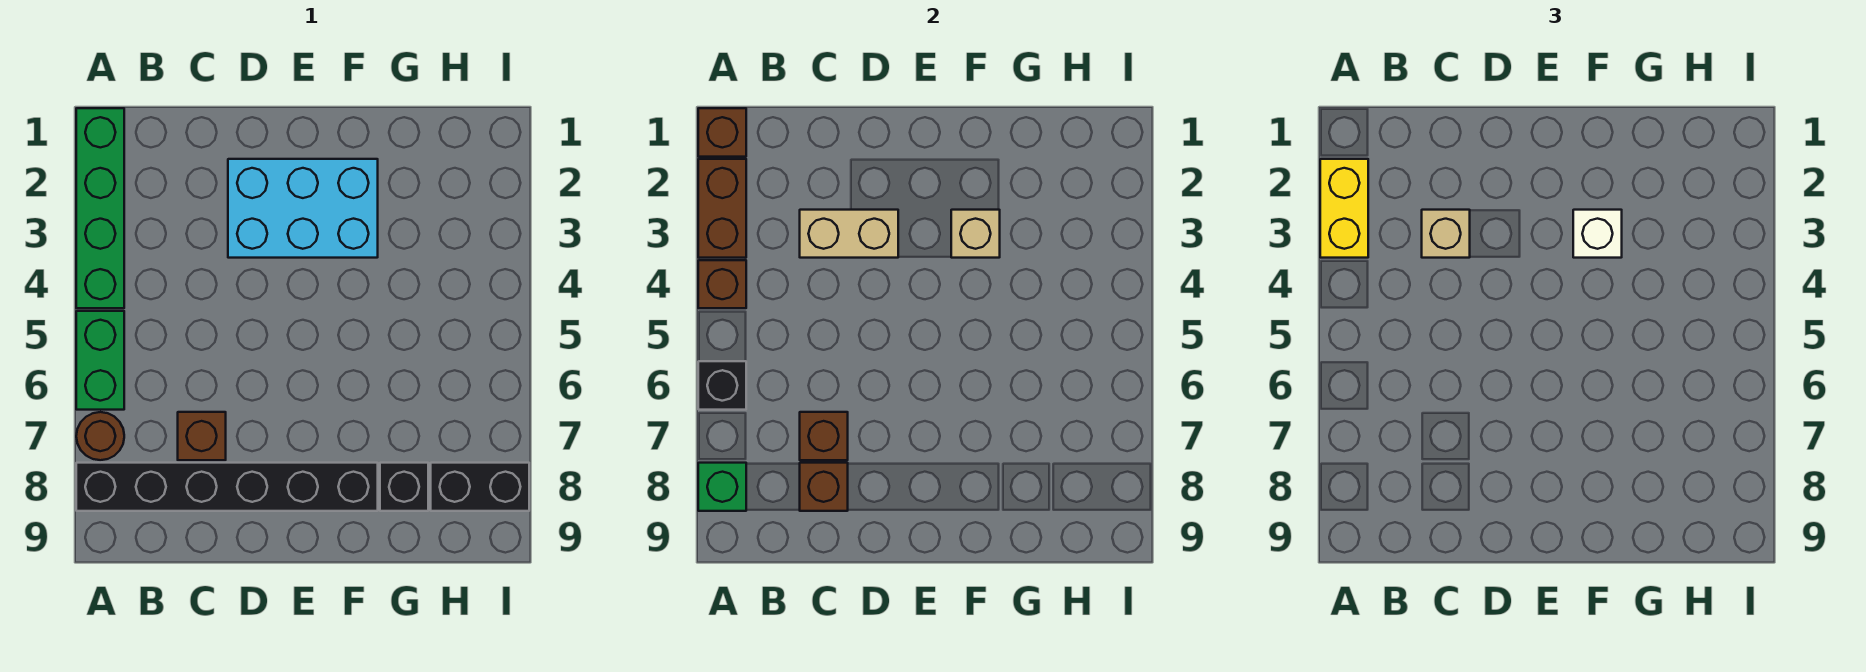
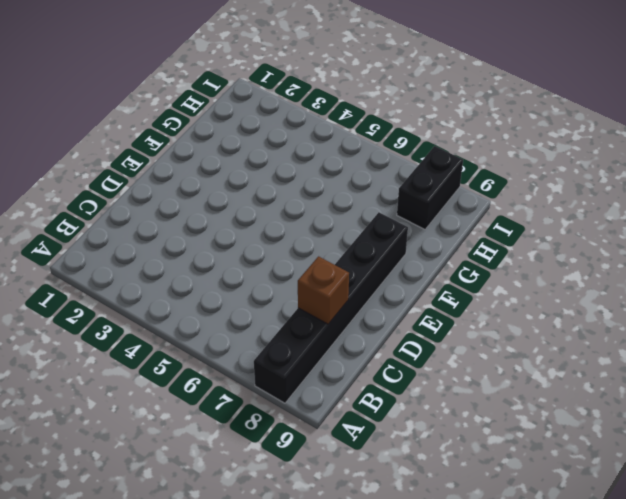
none -> green 1x4 brick [76,108,124,308]
none -> green 1x2 brick [76,311,124,410]
none -> brown 1x1 round brick [76,412,124,460]

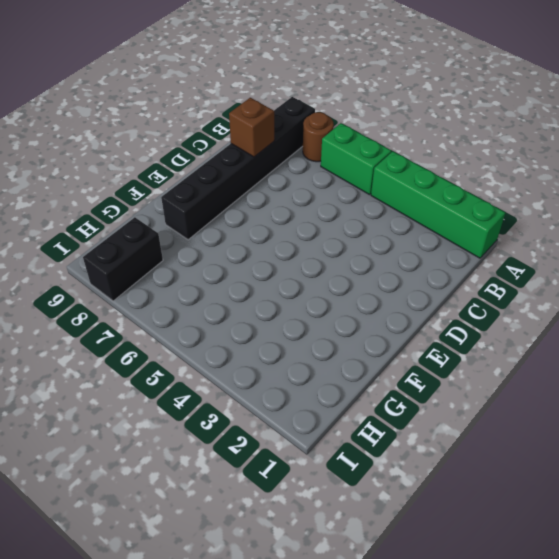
none -> brown 1x1 brick [178,412,226,460]
none -> cyan 2x3 brick [228,159,378,258]
none -> black 1x1 brick [380,463,428,511]

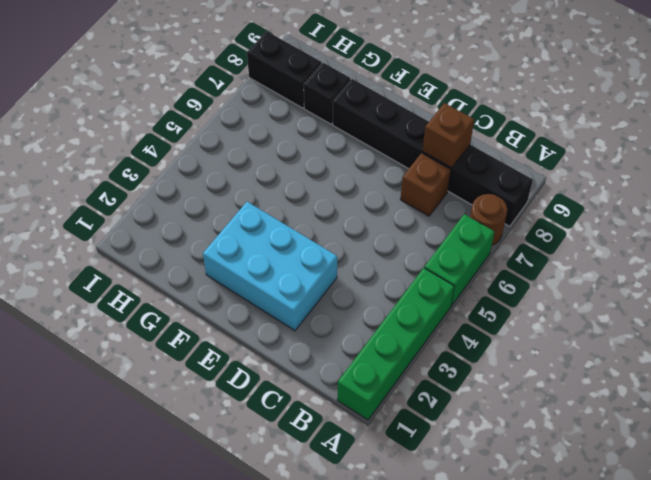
none -> brown 1x1 brick [698,108,746,157]
none -> brown 1x2 brick [698,159,746,258]
none -> brown 1x1 brick [698,260,746,308]

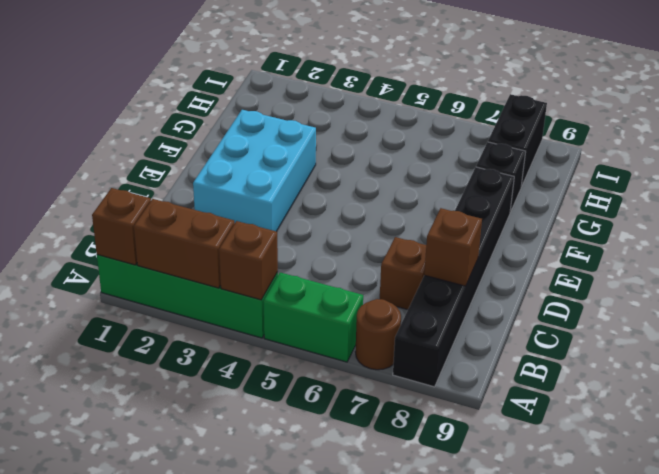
none -> black 1x1 brick [698,361,746,410]
none -> green 1x1 brick [698,463,746,511]
none -> tan 1x2 brick [800,210,898,258]

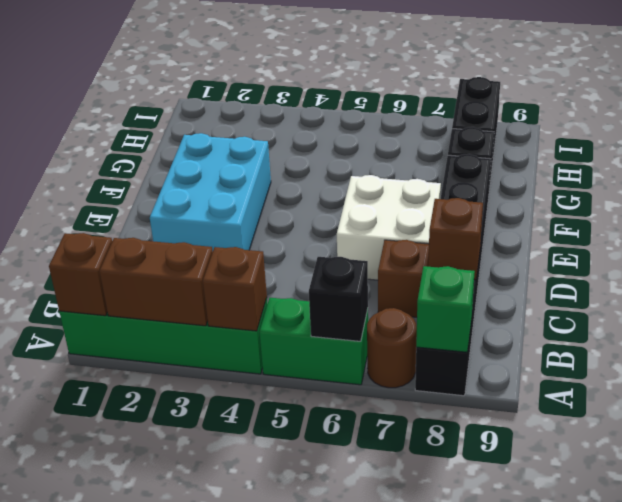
white 2x2 brick [337,175,441,280] -> none
none -> tan 1x2 brick [800,210,898,258]
none -> brown 1x1 brick [800,412,848,460]
none -> tan 1x1 brick [951,210,1000,258]

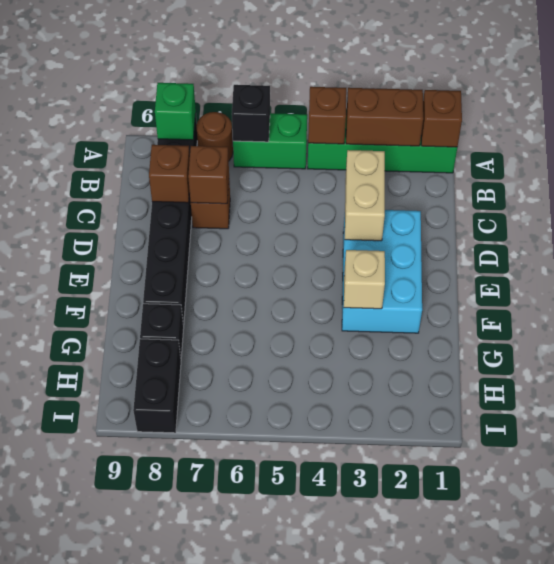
none -> yellow 1x2 brick [1320,159,1368,258]
none -> tan 1x1 brick [1422,210,1470,258]
none -> white 1x1 brick [1573,210,1622,258]

